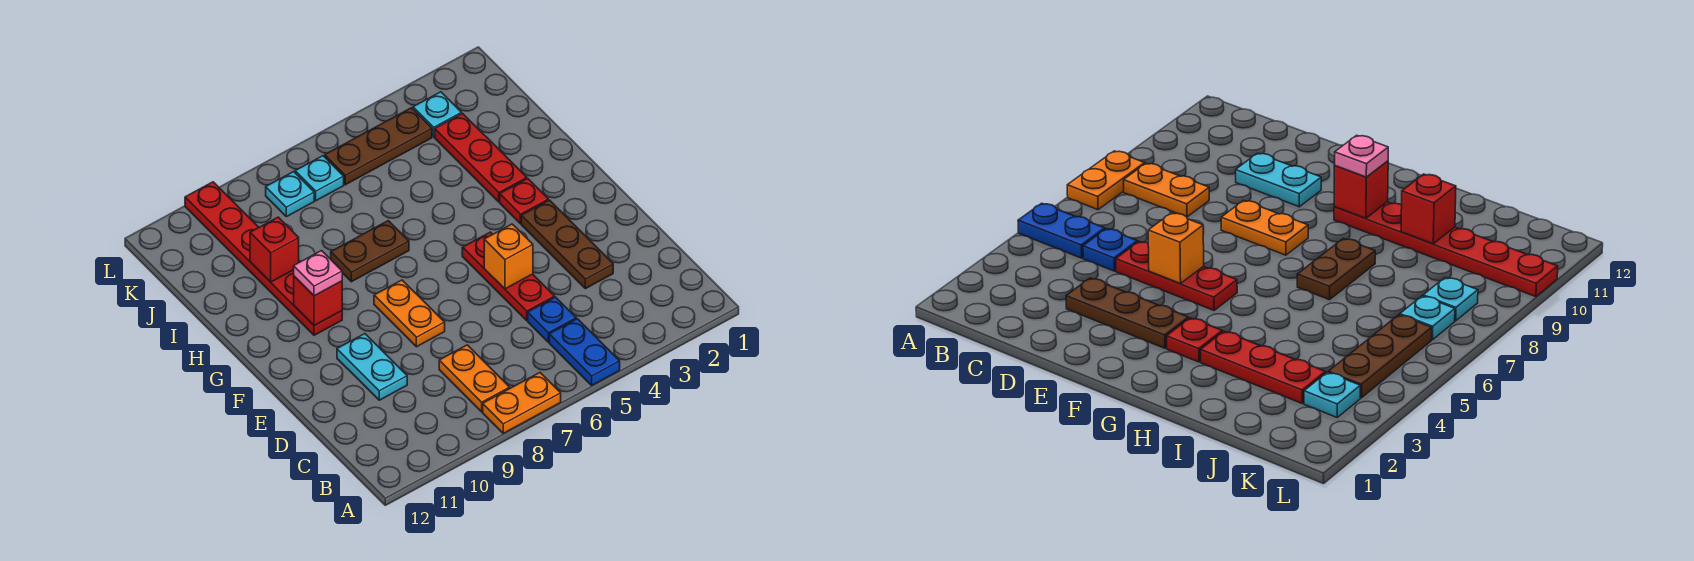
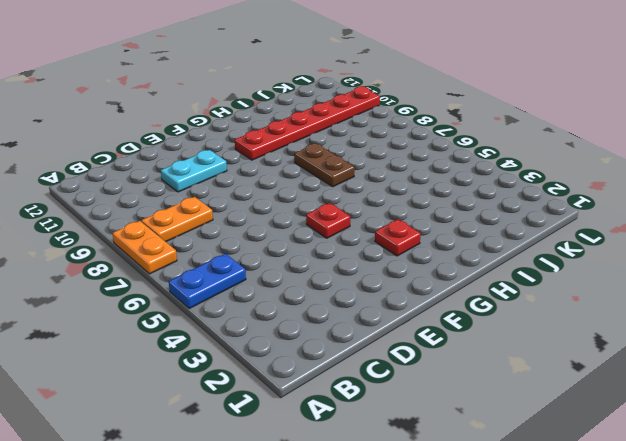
red 1x1 plate [306,203,350,238] -> red 1x3 plate [462,232,555,320]
none -> blue 1x1 plate [528,297,576,342]
none -> brown 1x3 plate [521,200,613,289]
none -> orange 1x2 plate [374,280,445,347]

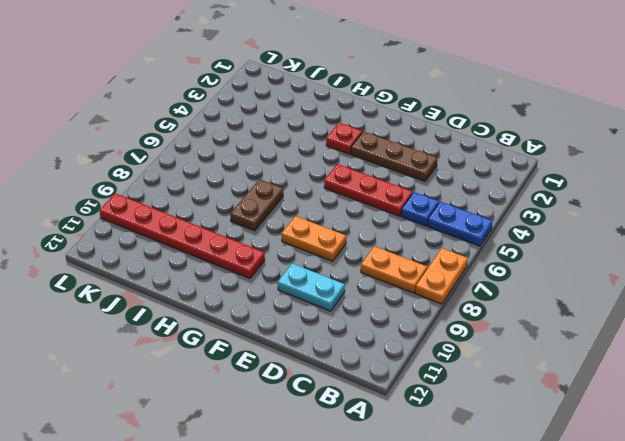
none -> red 1x3 plate [435,114,527,202]
none -> cyan 1x1 plate [413,92,462,137]
none -> brown 1x3 plate [325,108,432,185]

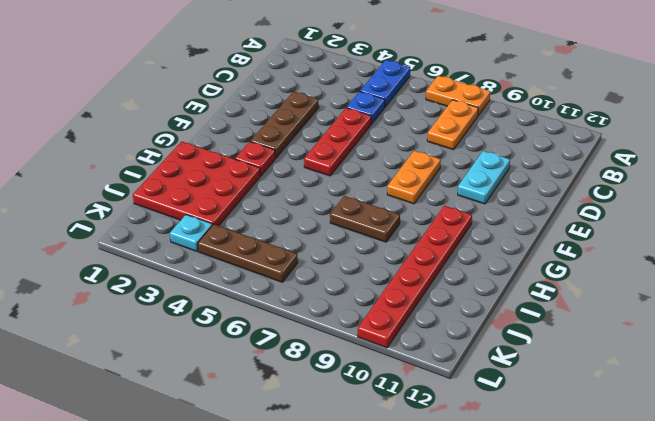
red 3x3 plate [133,141,260,226] -> red 1x3 plate [435,114,527,202]
none -> cyan 1x1 plate [295,156,344,201]
none -> cyan 1x1 plate [266,172,314,217]
none -> orange 1x1 brick [484,224,533,289]

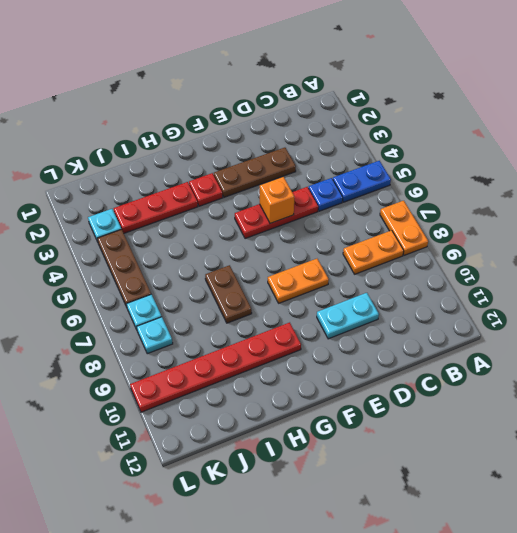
none -> red 1x1 brick [294,276,342,326]
none -> red 1x1 brick [250,217,299,282]
none -> pink 1x1 plate [294,251,342,296]

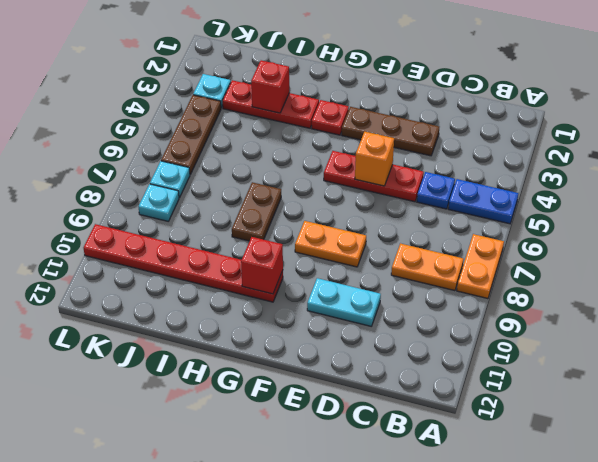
red 1x1 brick [251,60,289,113] -> red 1x1 brick moved to [250,217,299,282]
none -> pink 1x1 plate [294,251,342,296]

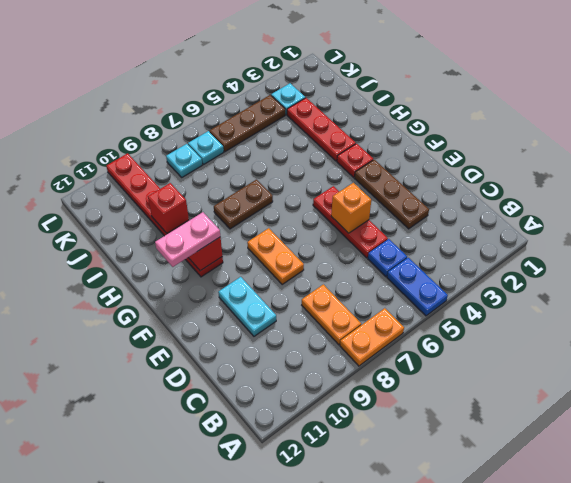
pink 1x2 plate [155,212,220,267] -> pink 1x1 plate [294,251,342,296]

